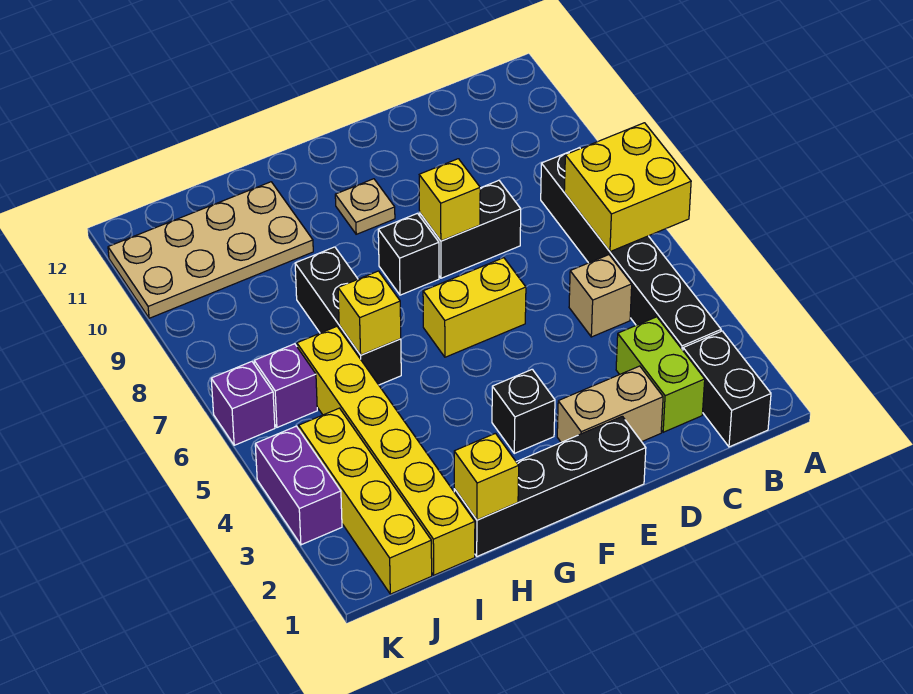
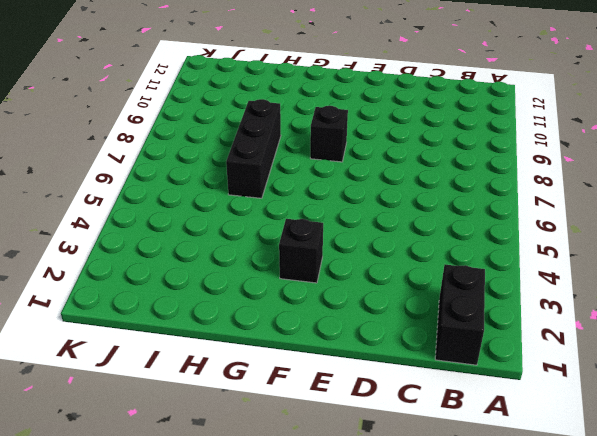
none -> black 1x6 brick [541,148,721,350]
none -> lime 1x2 brick [616,317,705,432]
none -> tan 1x1 brick [569,255,632,337]

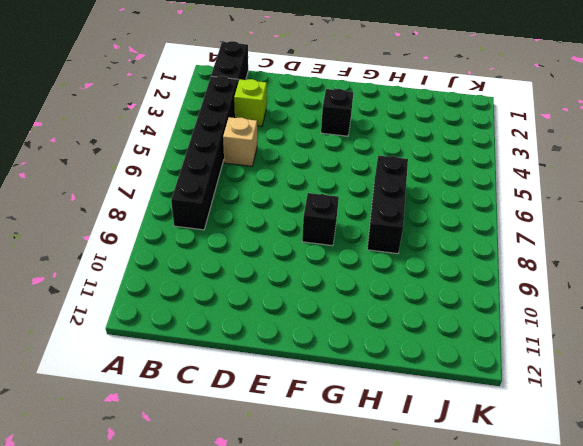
lime 1x1 brick [234,79,267,126] -> lime 1x2 brick [616,317,705,432]
none -> tan 1x2 brick [557,366,663,442]
none -> black 1x2 brick [420,180,521,278]
none -> black 1x4 brick [454,416,646,556]

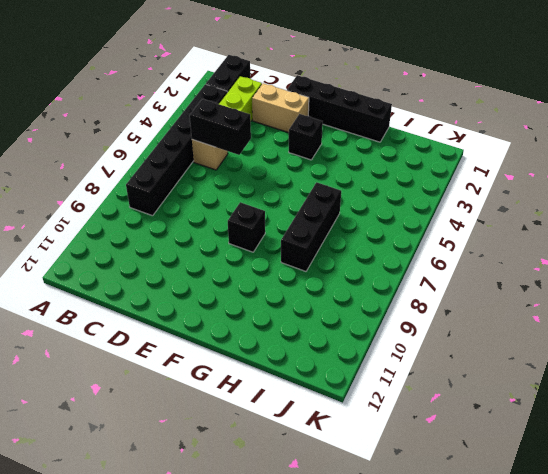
black 1x2 brick [190,99,251,155] -> black 1x2 brick moved to [420,180,521,278]
none -> yellow 1x2 brick [423,258,526,357]
none -> tan 1x1 plate [335,179,395,234]
none -> tan 2x4 plate [108,182,313,318]

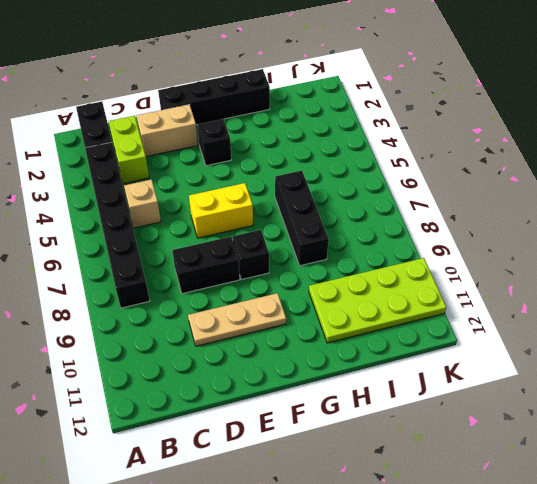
tan 1x3 plate [188,293,286,346] -> tan 1x1 plate [335,179,395,234]
lime 2x4 plate [309,258,446,343] -> tan 2x4 plate [108,182,313,318]
none -> yellow 1x6 brick [297,327,475,575]
none -> yellow 1x4 brick [299,408,432,594]
none -> purple 1x1 brick [254,344,317,427]

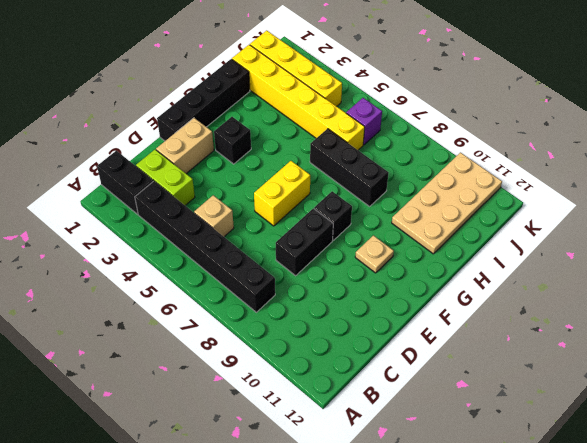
none -> purple 1x2 brick [255,426,342,545]
none -> purple 1x1 brick [211,362,275,445]
none -> yellow 2x2 brick [564,123,691,252]

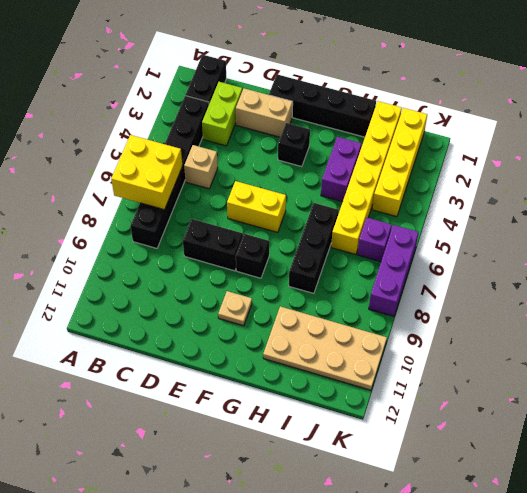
purple 1x2 brick [321,137,362,202] -> purple 1x2 brick moved to [255,426,342,545]
purple 1x3 brick [369,225,419,316] -> purple 1x1 brick [211,362,275,445]
none -> yellow 1x1 brick [419,159,480,241]
none -> yellow 1x1 brick [454,433,519,520]
none -> yellow 1x1 brick [338,271,401,355]

